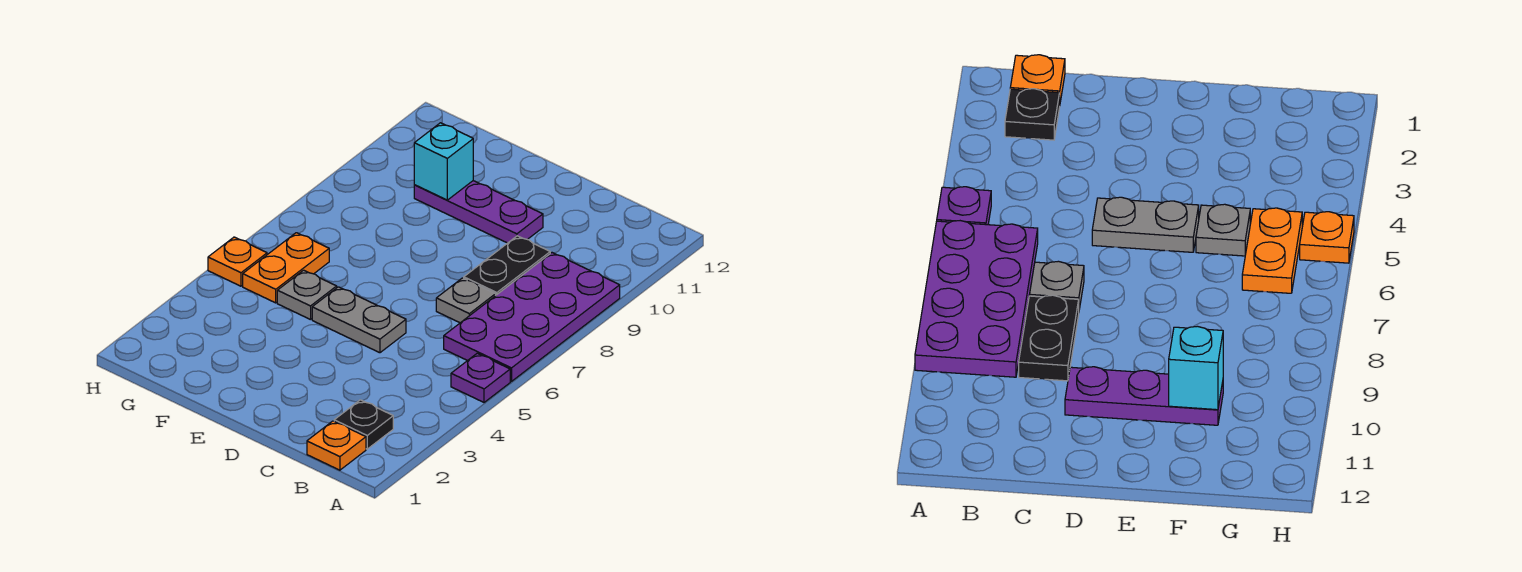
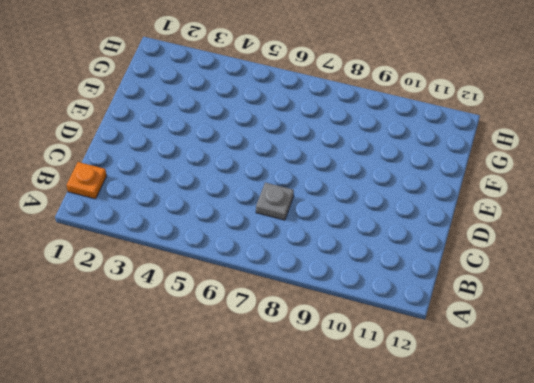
none -> purple 1x1 plate [451,353,510,402]
none -> purple 2x4 plate [444,253,620,381]
none -> black 1x1 plate [334,400,393,449]

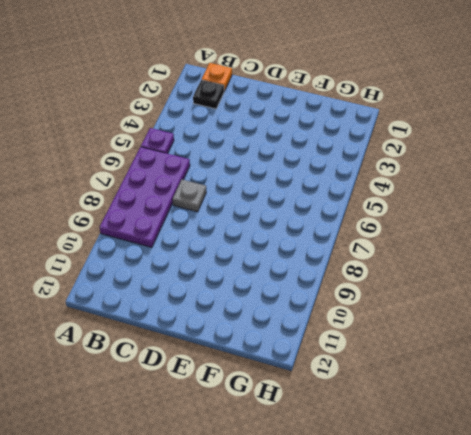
none -> black 1x2 plate [464,236,550,295]
none -> grey 1x2 plate [312,287,406,353]
none -> purple 1x3 plate [414,181,543,243]

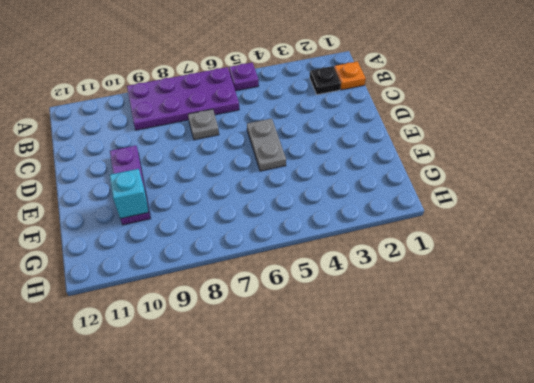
none -> black 1x2 plate [464,236,550,295]
none -> grey 1x1 plate [277,270,337,320]
none -> orange 1x2 plate [243,233,329,303]

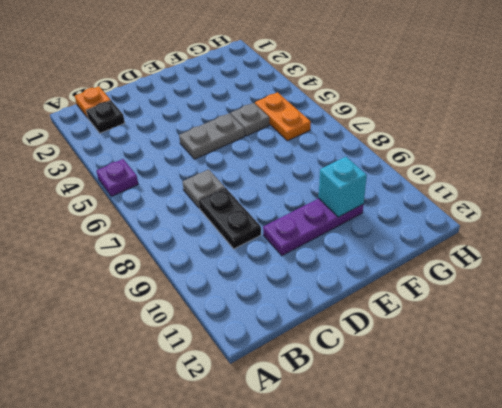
none -> purple 2x4 plate [444,253,620,381]
none -> orange 1x1 plate [208,237,267,286]

